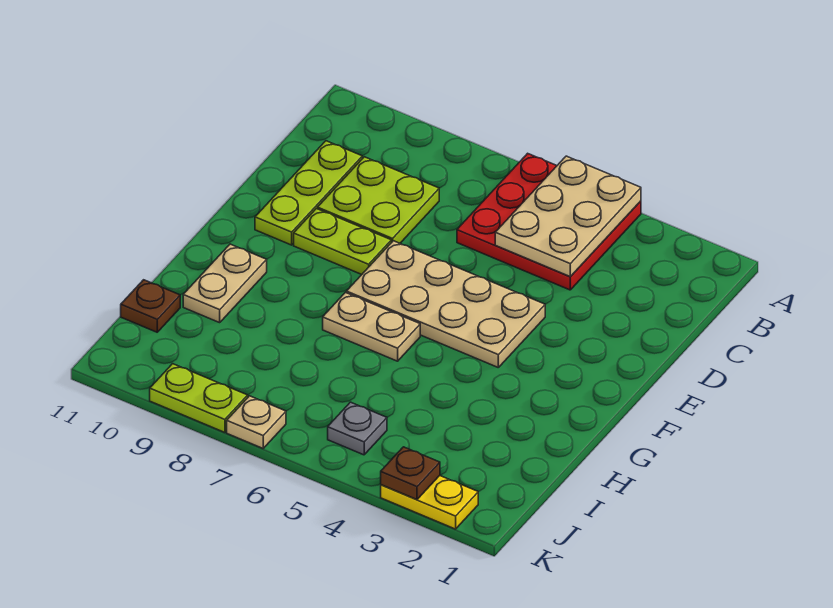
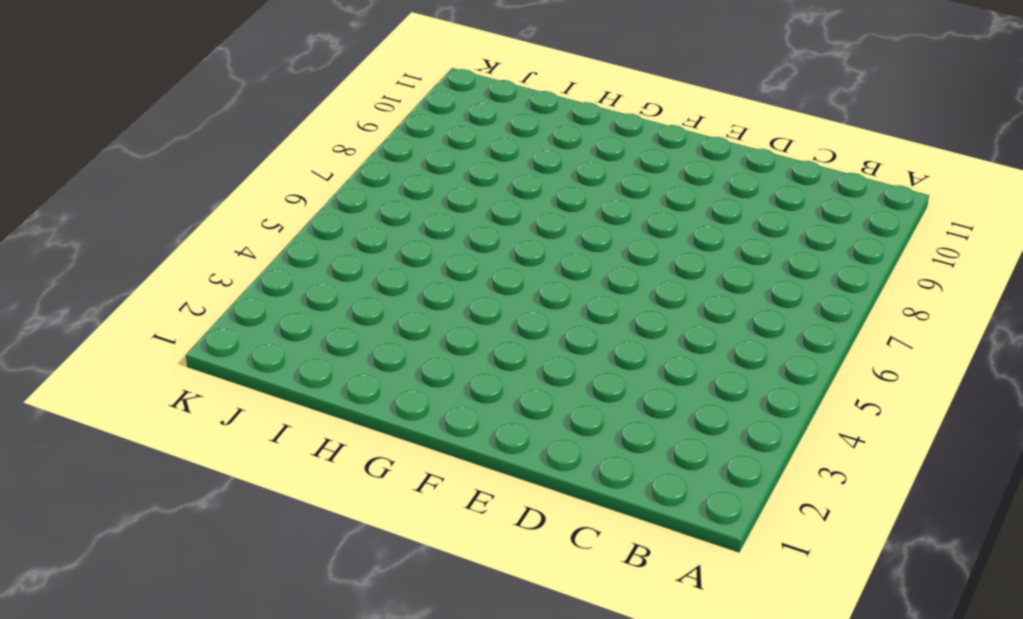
none -> red 3x3 plate [457,153,641,290]
none -> lime 2x2 plate [318,157,439,243]
none -> lime 1x3 plate [255,141,362,245]

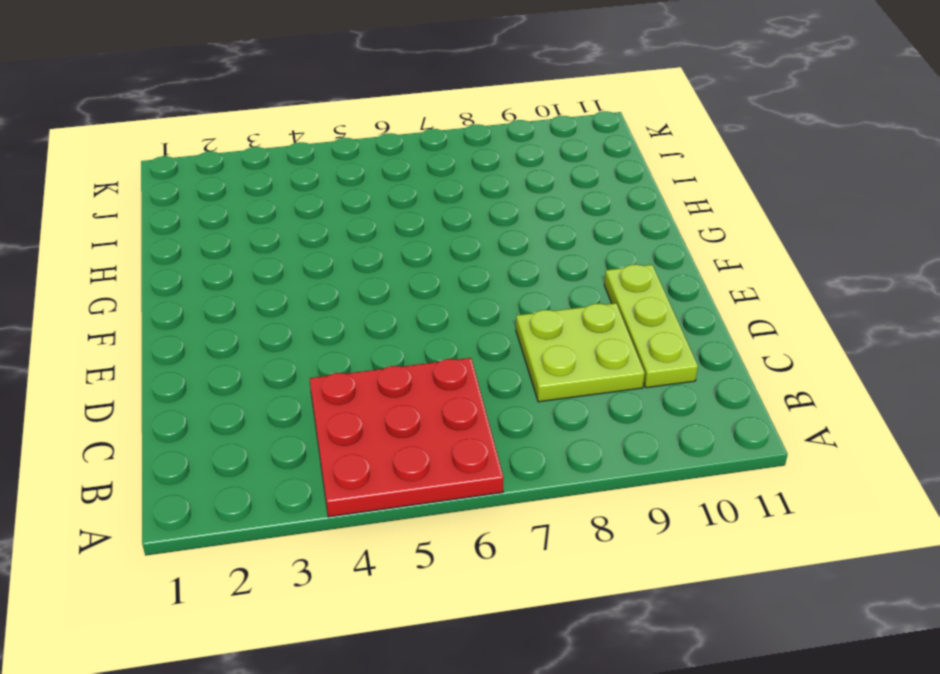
none -> tan 2x4 plate [346,241,545,367]
none -> lime 1x2 plate [294,209,391,275]
none -> tan 1x2 plate [323,293,420,361]

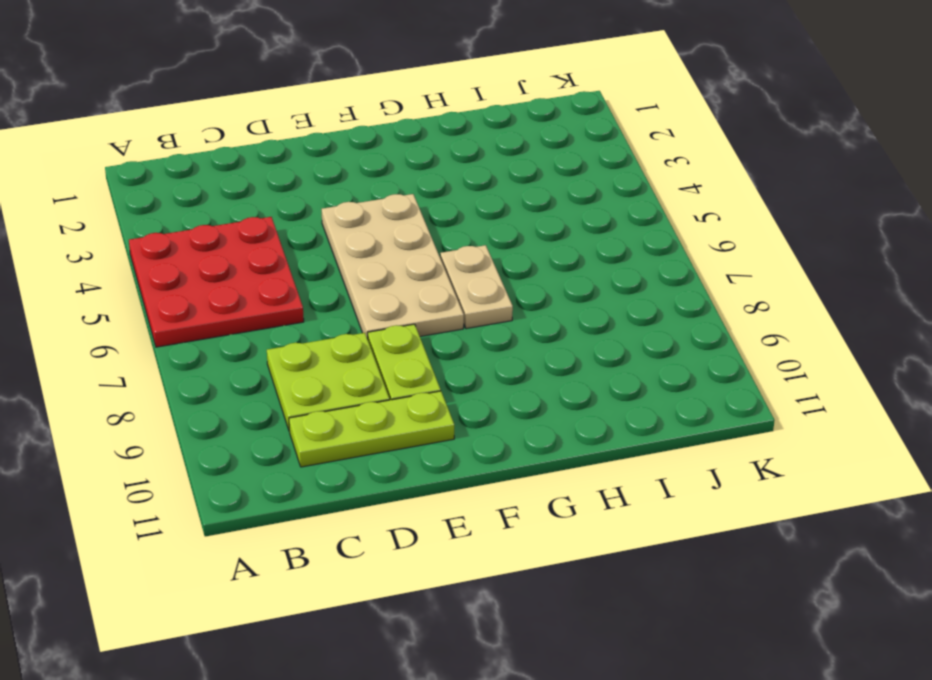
none -> tan 1x2 plate [183,244,267,323]
none -> brown 1x1 plate [121,280,180,332]
none -> grey 1x1 plate [328,402,387,455]

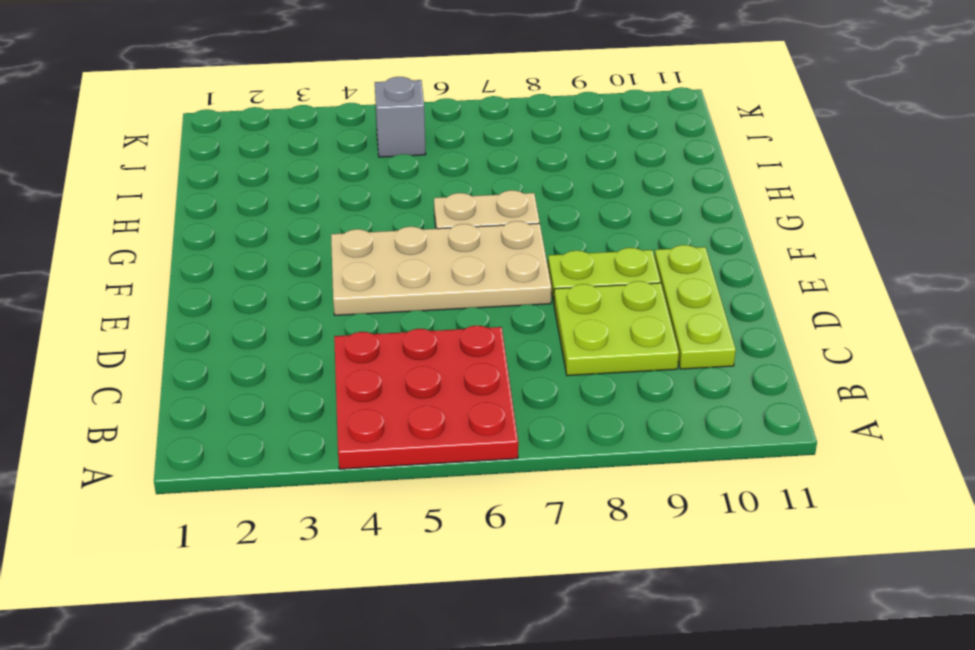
grey 1x1 brick [375,77,426,157] -> grey 1x1 plate [328,402,387,455]
none -> tan 1x2 plate [183,244,267,323]
none -> brown 1x1 plate [121,280,180,332]
none -> yellow 1x2 plate [381,476,478,529]

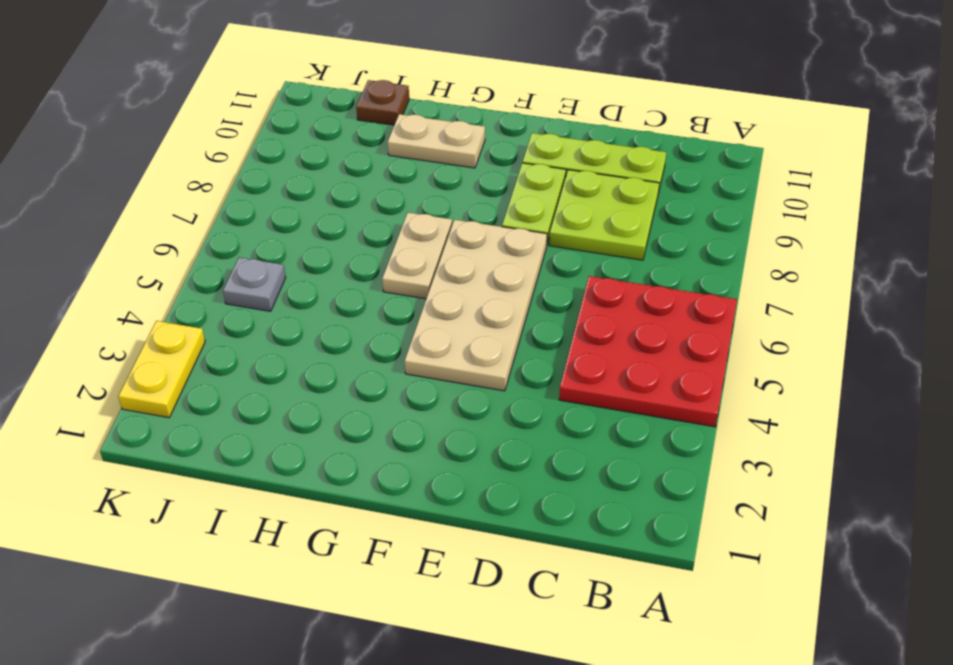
none -> tan 1x1 plate [227,396,286,448]
none -> lime 1x2 plate [150,364,248,432]
none -> tan 2x3 plate [495,156,641,277]

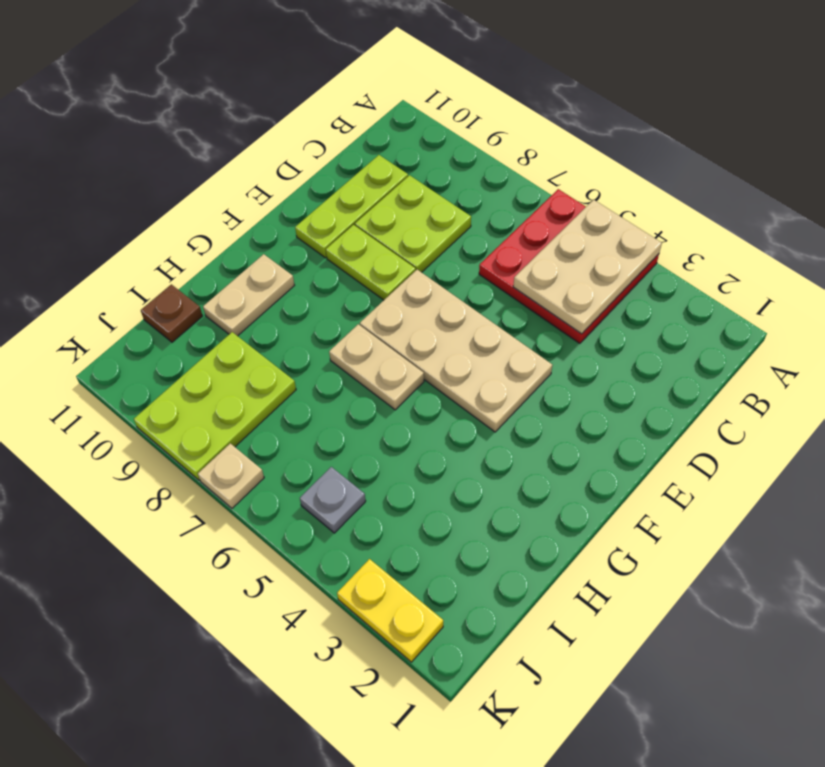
lime 2x3 plate [134,332,296,480] -> lime 1x2 plate [150,364,248,432]
none -> brown 1x1 plate [381,447,440,500]

